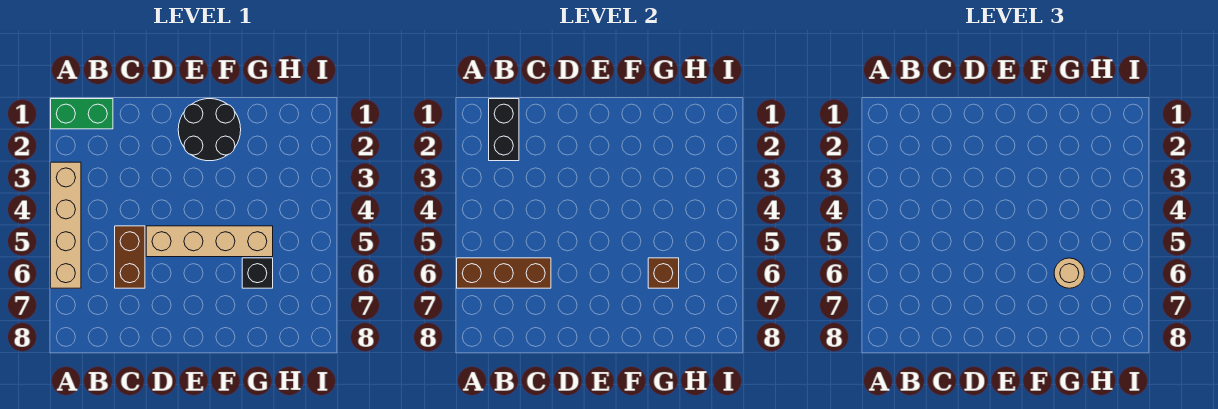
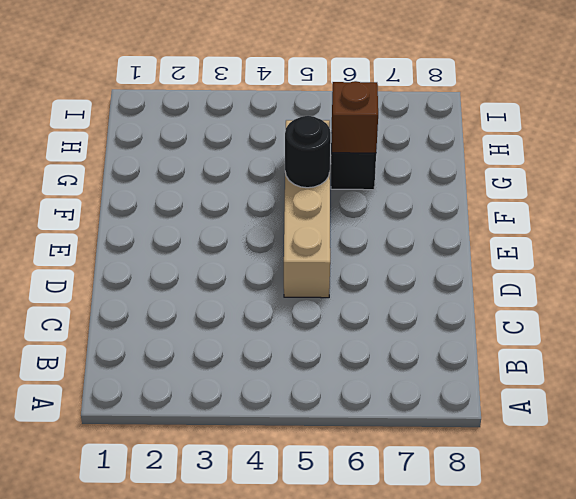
black 1x1 round brick [285,116,331,188] -> none
none -> green 1x2 brick [51,99,113,129]
none -> tan 1x4 brick [51,162,81,288]

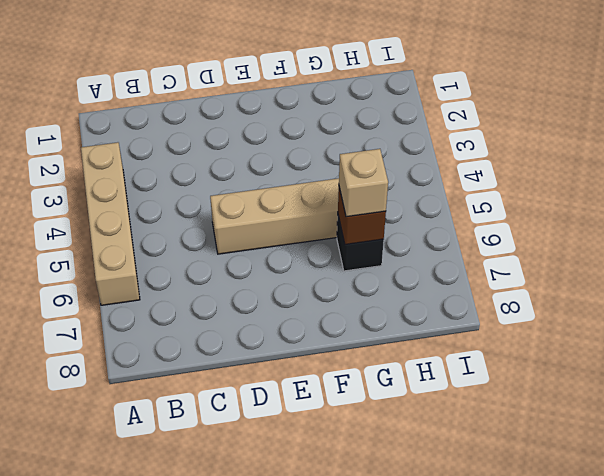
tan 1x1 brick [339,149,388,217] -> tan 1x1 round brick [1054,258,1084,288]
none -> green 1x2 brick [51,99,113,129]
none -> brown 1x2 brick [115,226,145,288]

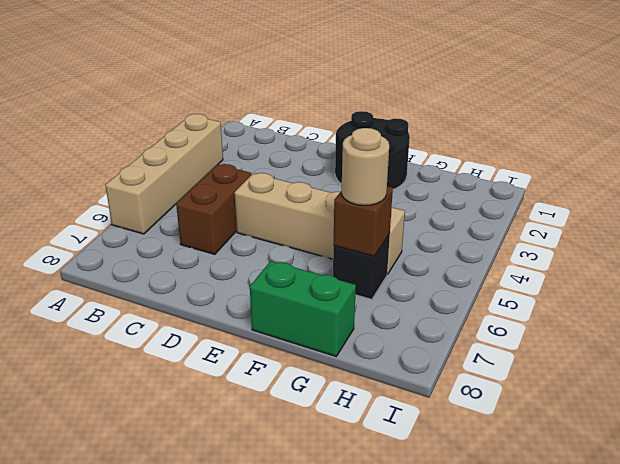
green 1x2 brick [250,261,356,356] -> green 1x2 brick moved to [51,99,113,129]
none -> brown 1x3 brick [457,258,551,288]
none -> black 1x2 brick [489,99,519,161]

